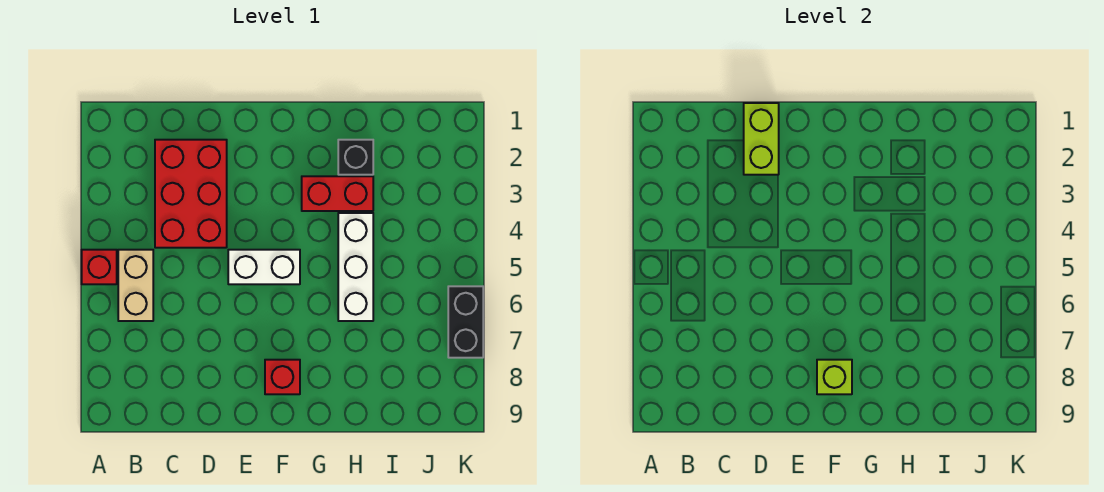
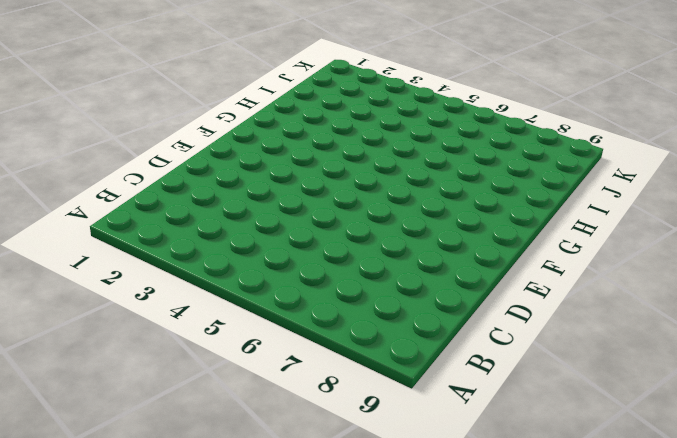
none -> red 1x1 brick [82,250,117,284]
none -> tan 1x2 brick [118,250,153,321]

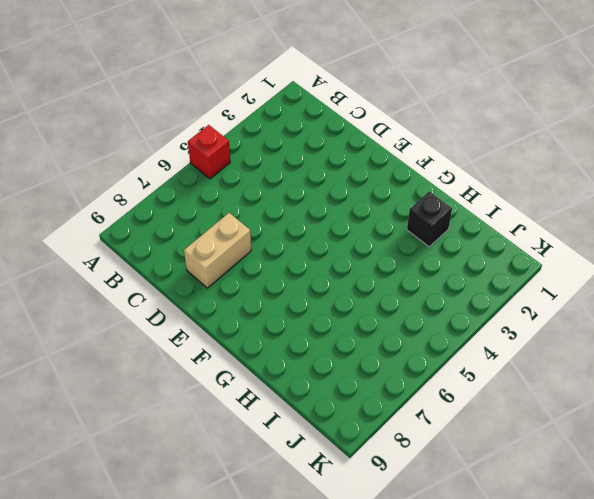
tan 1x2 brick [184,213,251,288] -> tan 1x2 brick moved to [118,250,153,321]
none -> red 2x3 brick [155,140,227,248]
none -> white 1x2 brick [228,250,300,284]

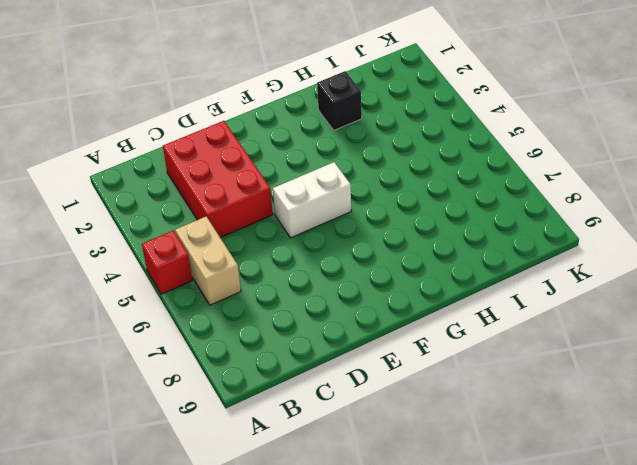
none -> red 1x1 brick [265,360,300,394]
none -> red 1x2 brick [302,176,373,211]

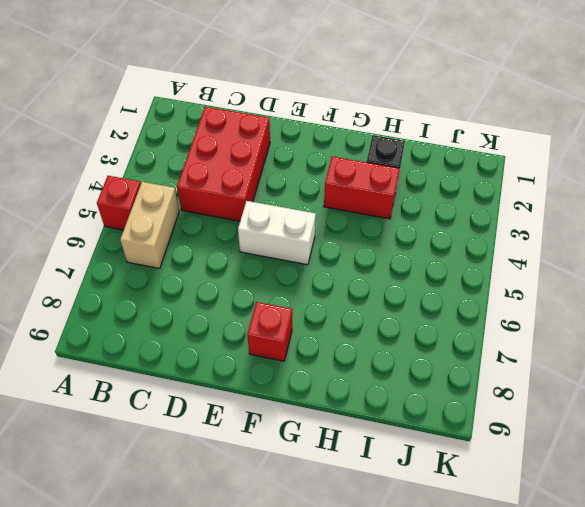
none -> white 1x3 brick [338,213,373,321]
none -> black 1x2 brick [448,286,483,358]

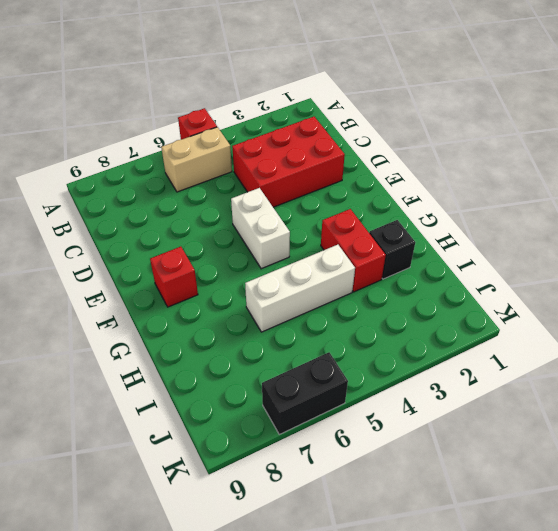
none -> lime 1x2 brick [744,103,779,175]
none -> lime 1x1 brick [817,360,852,394]

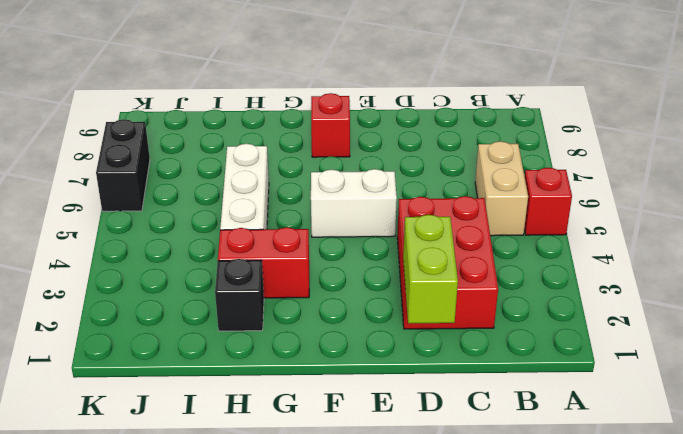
none -> lime 1x1 brick [817,360,852,394]

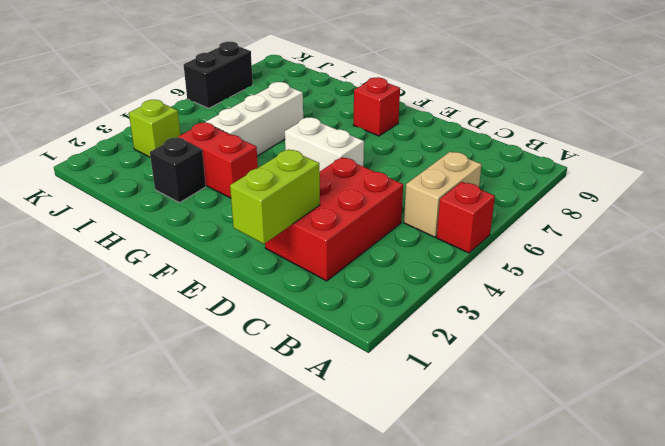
lime 1x1 brick [129,100,180,157] -> lime 1x1 brick moved to [817,360,852,394]

